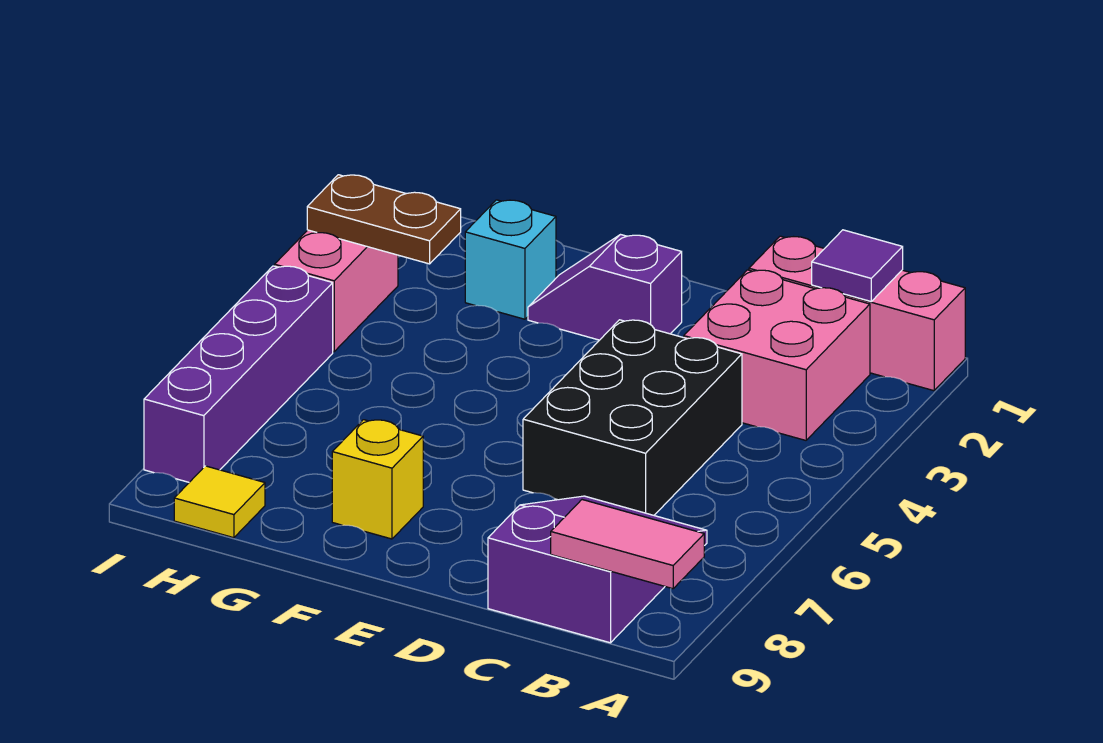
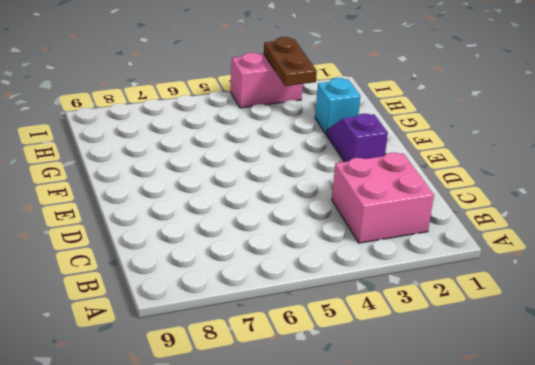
none -> pink 1x3 brick [749,236,965,391]
none -> purple 2x3 slope [488,496,707,643]
none -> black 2x3 brick [523,320,742,515]

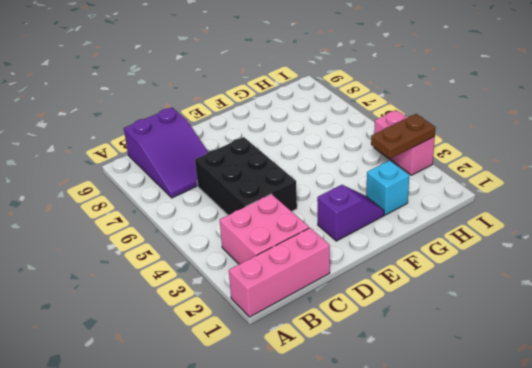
none -> yellow 1x1 brick [332,420,423,539]
none -> yellow 1x1 tile [174,466,265,538]
none -> purple 1x4 brick [144,266,333,482]

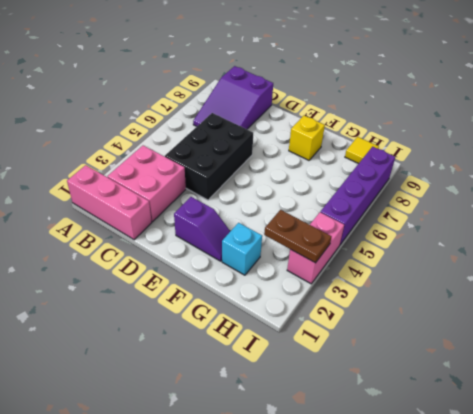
none -> pink 1x2 tile [551,500,704,589]
none -> purple 1x1 tile [812,230,903,301]

